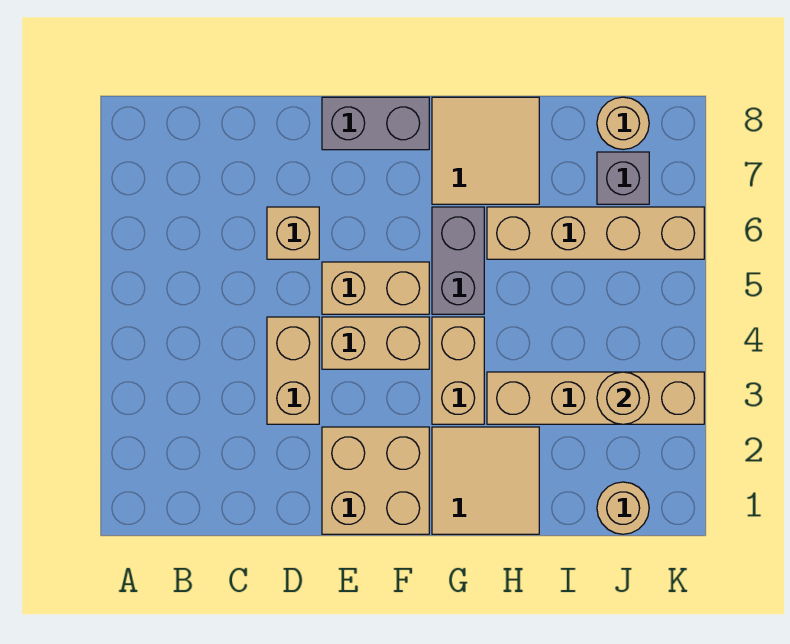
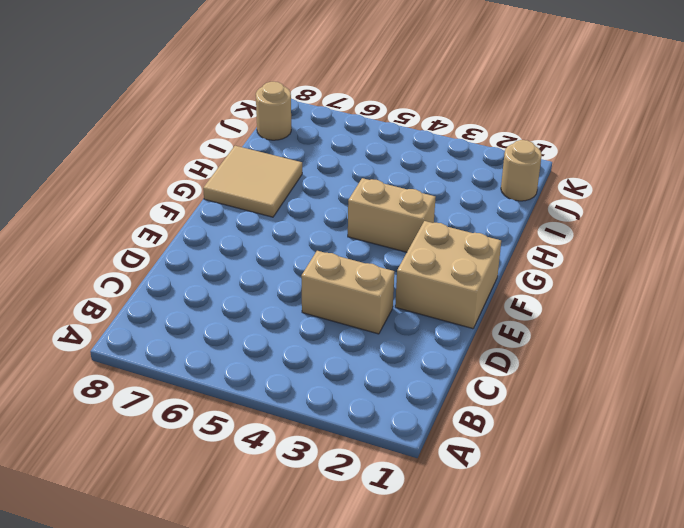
none -> tan 1x1 brick [267,207,319,259]
none -> tan 1x2 brick [322,317,429,369]
none -> tan 1x2 brick [322,262,429,314]

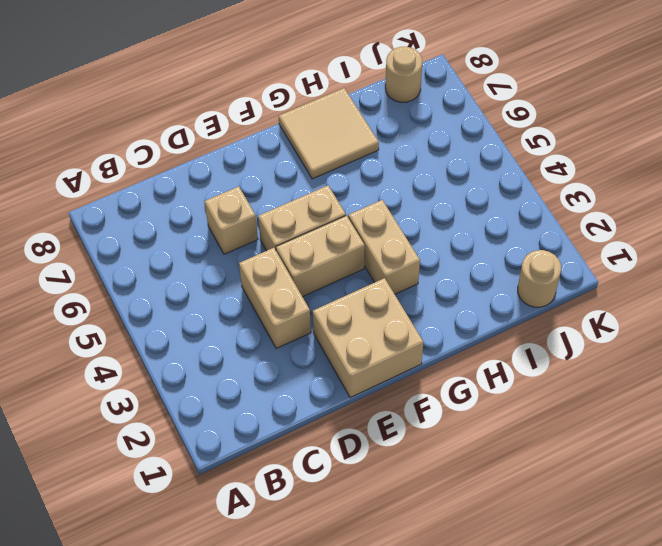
none -> grey 1x2 brick [322,97,429,150]
none -> tan 2x2 tile [432,427,539,534]
none -> grey 1x2 brick [432,207,484,314]

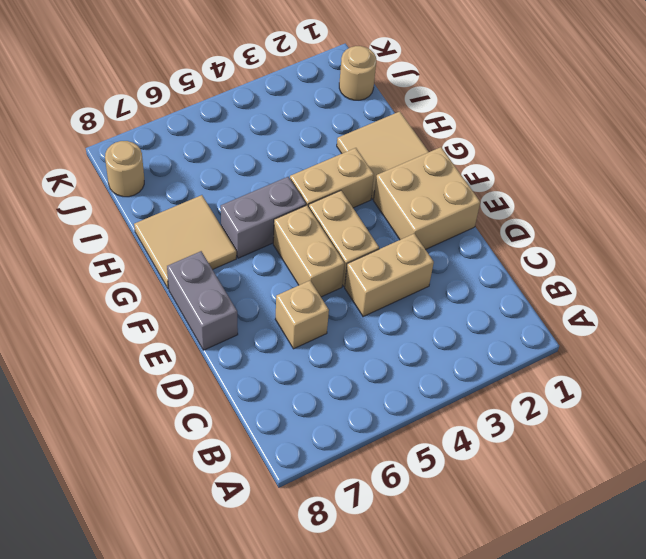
none -> tan 1x4 brick [487,372,704,424]
none -> tan 1x4 brick [487,207,704,259]
none -> grey 1x1 brick [597,152,649,204]

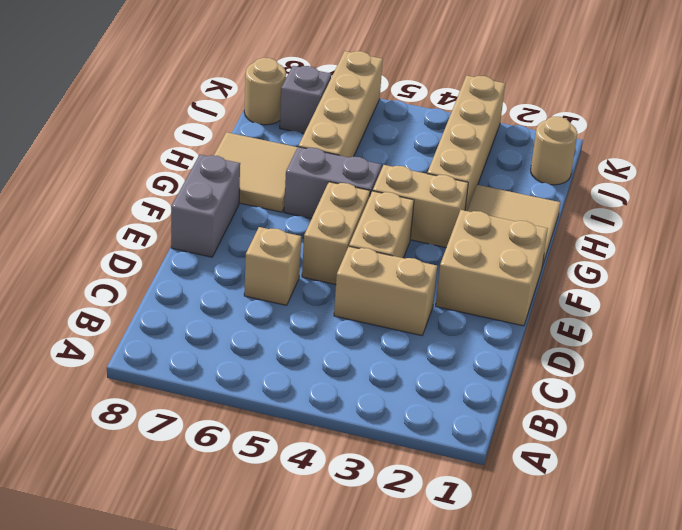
none -> tan 1x1 round brick [597,372,649,424]

